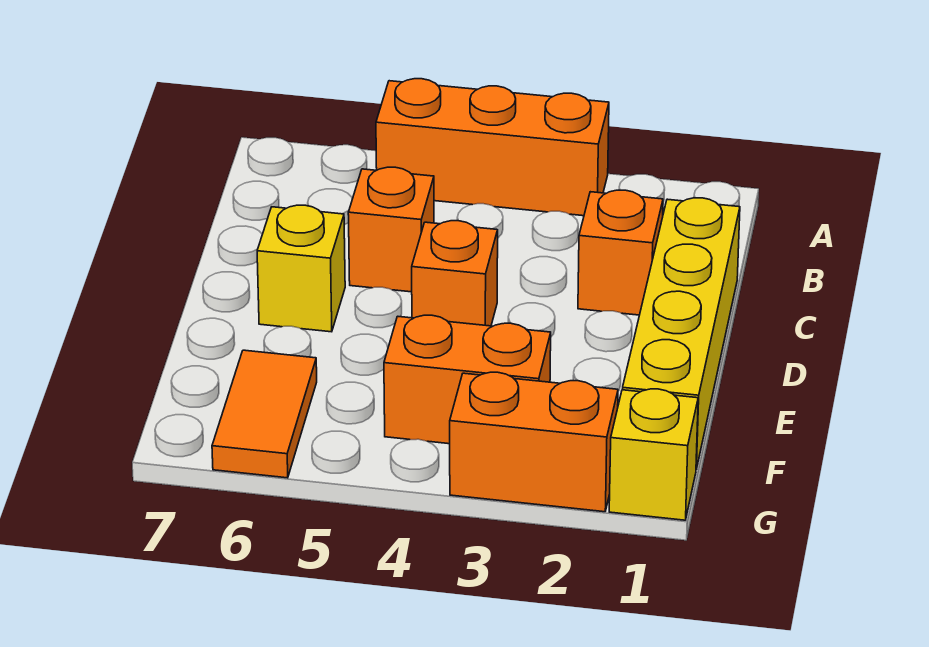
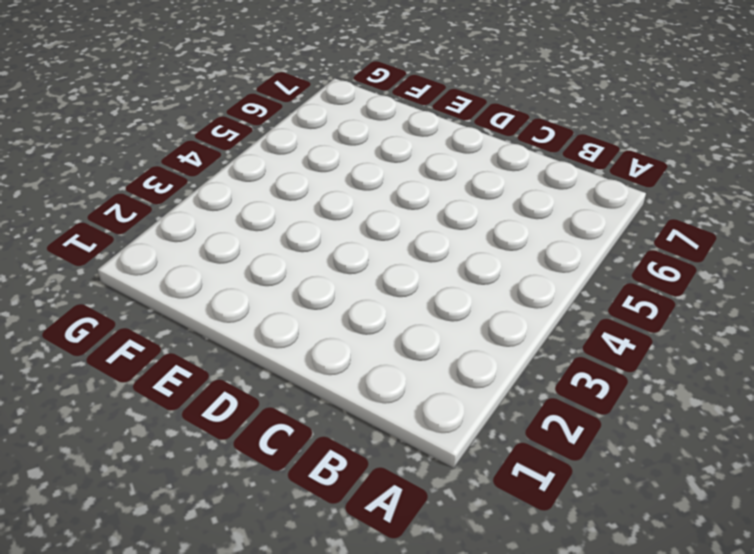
none -> orange 1x3 brick [376,79,609,216]
none -> yellow 1x4 brick [622,198,740,469]

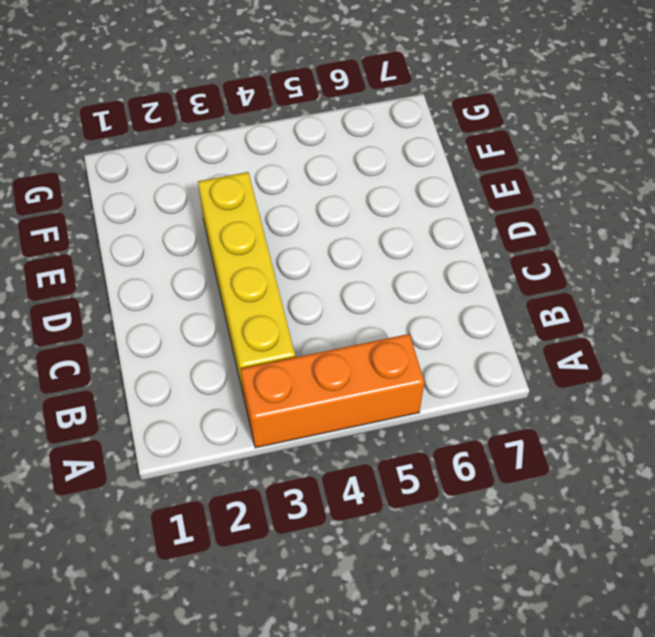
yellow 1x4 brick [198,172,295,395] -> yellow 1x4 brick moved to [622,198,740,469]
none -> orange 1x1 brick [578,190,663,315]
none -> orange 1x1 brick [348,167,434,292]

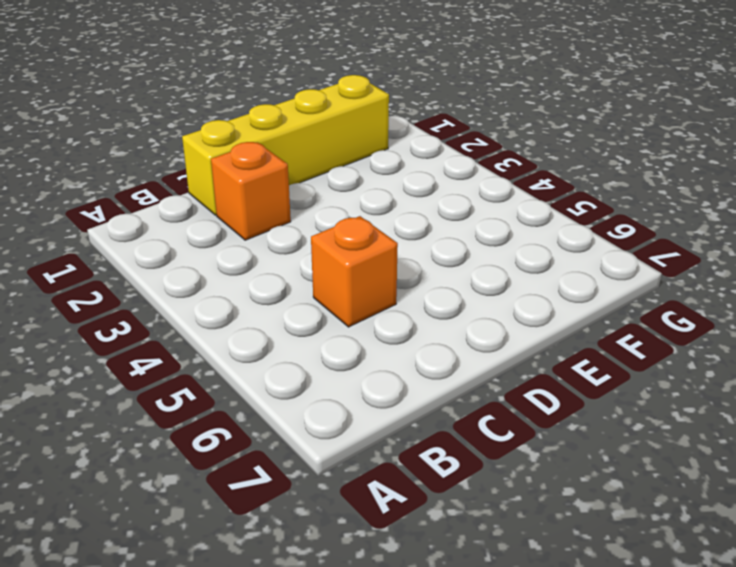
none -> orange 1x3 brick [376,79,609,216]
none -> orange 1x1 brick [412,221,498,326]

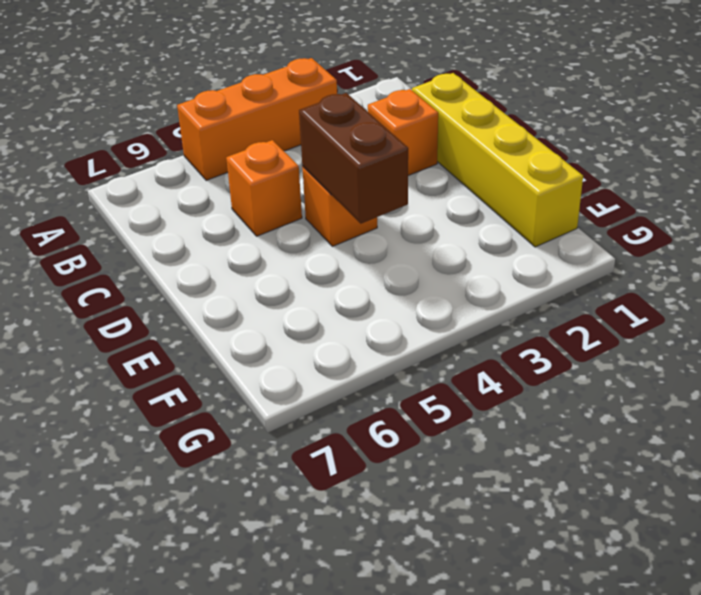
brown 1x2 brick [299,93,408,224] -> none
none -> yellow 1x1 brick [257,205,345,332]
none -> orange 1x2 brick [384,315,551,444]

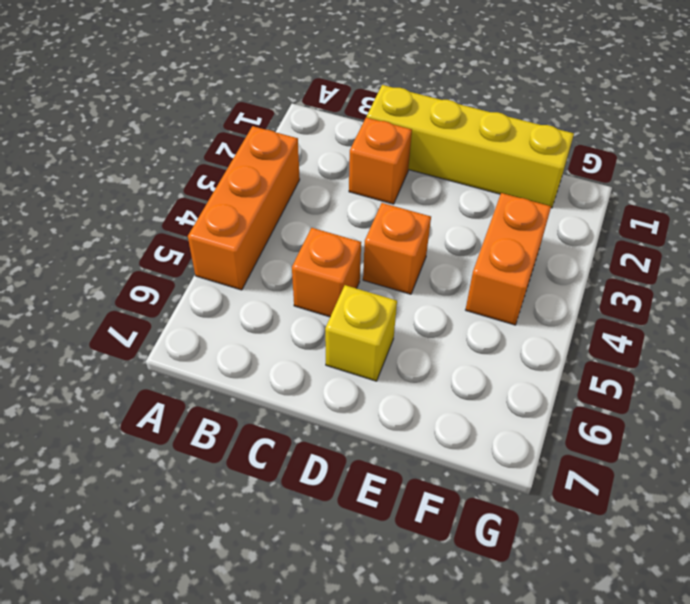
none -> orange 1x2 tile [212,350,317,478]
none -> yellow 1x1 brick [609,389,698,520]

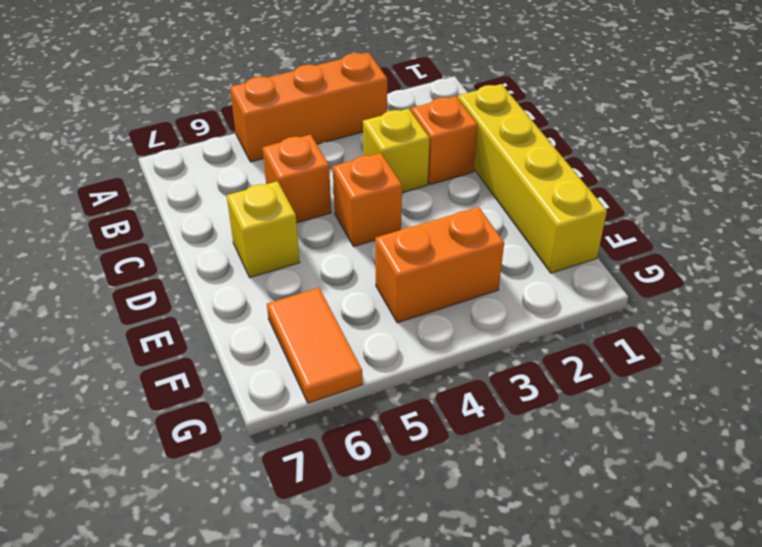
yellow 1x1 brick [363,109,430,193] -> yellow 1x1 brick moved to [609,389,698,520]
none -> orange 1x2 brick [450,372,618,512]

